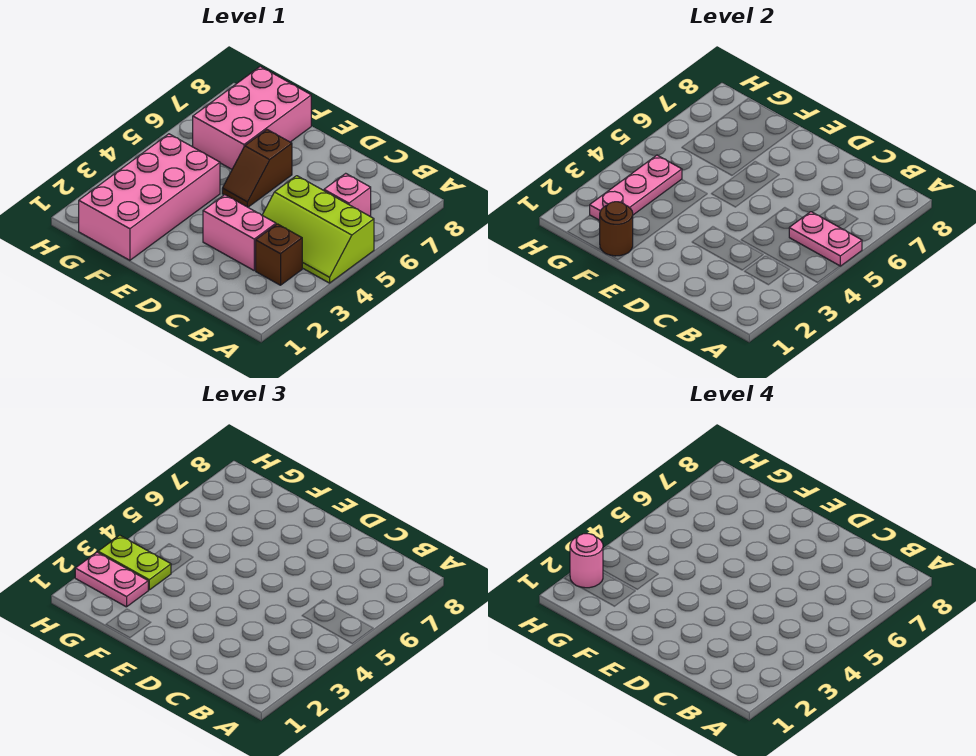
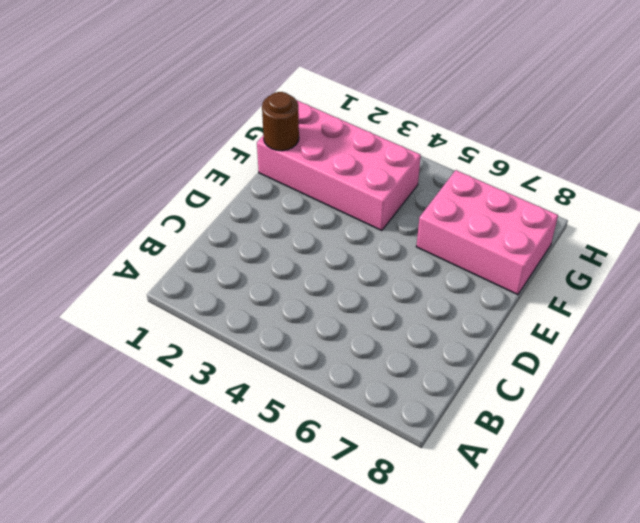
none -> lime 2x3 slope [262,176,374,283]
none -> brown 1x1 brick [256,224,302,285]
none -> pink 1x1 brick [324,173,371,217]

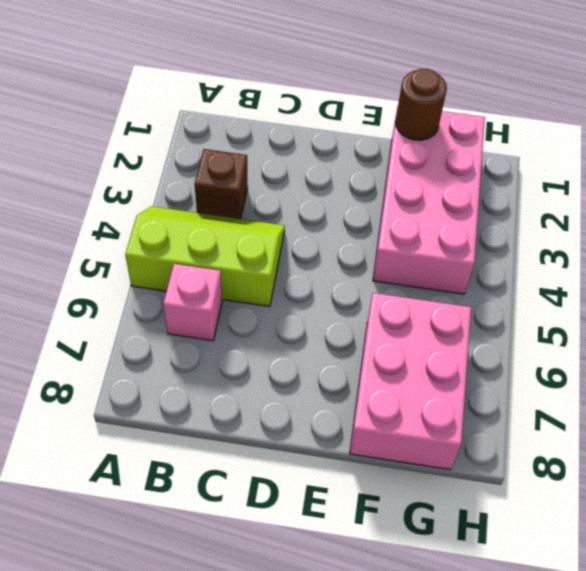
none -> pink 1x2 brick [203,195,276,270]
none -> brown 1x2 slope [222,130,292,207]
none -> pink 1x2 plate [789,212,862,266]

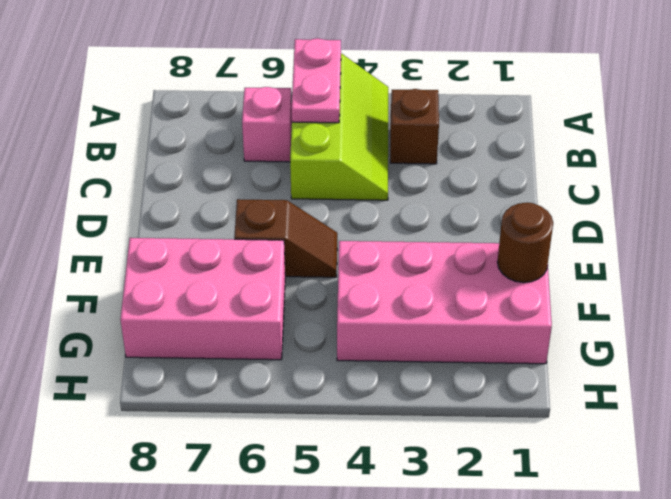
none -> pink 1x2 brick [203,195,276,270]
none -> pink 1x3 plate [590,155,682,220]
none -> pink 1x2 plate [75,552,148,607]

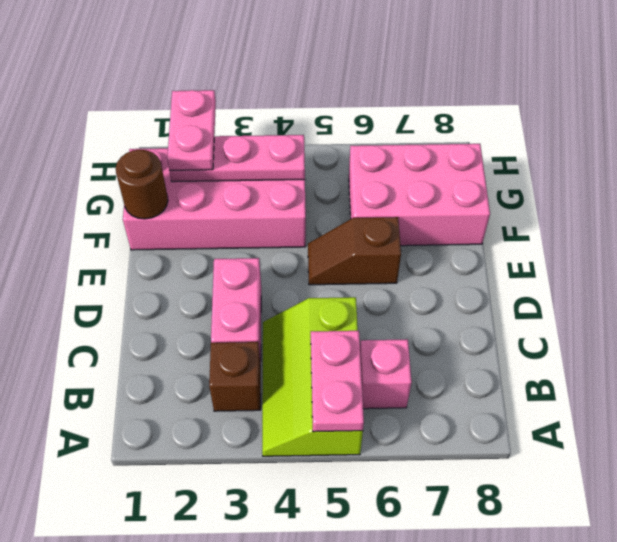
none -> lime 1x2 plate [98,535,171,590]
none -> pink 1x1 round brick [570,534,603,588]

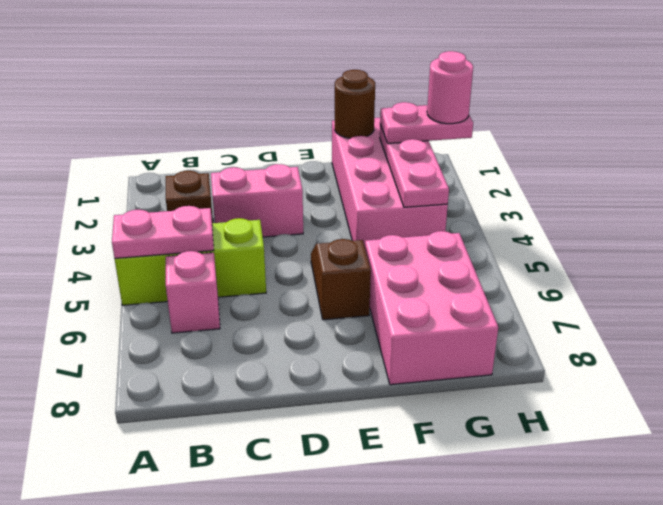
none -> lime 1x2 plate [98,535,171,590]

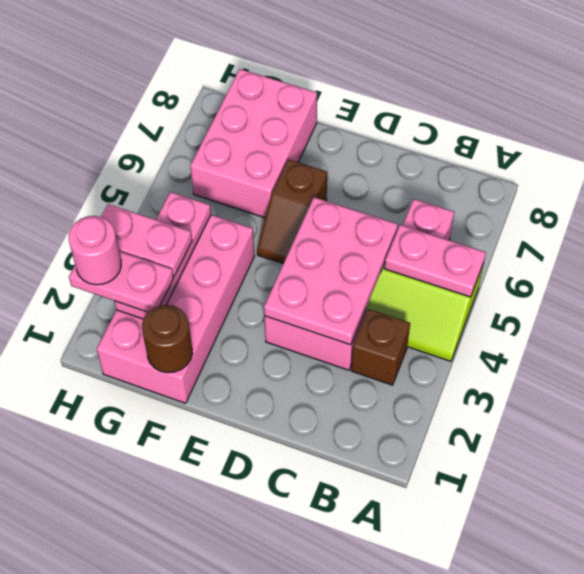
pink 2x3 plate [264,197,398,345] -> none
pink 1x2 plate [101,204,192,276] -> lime 1x2 plate [98,535,171,590]

